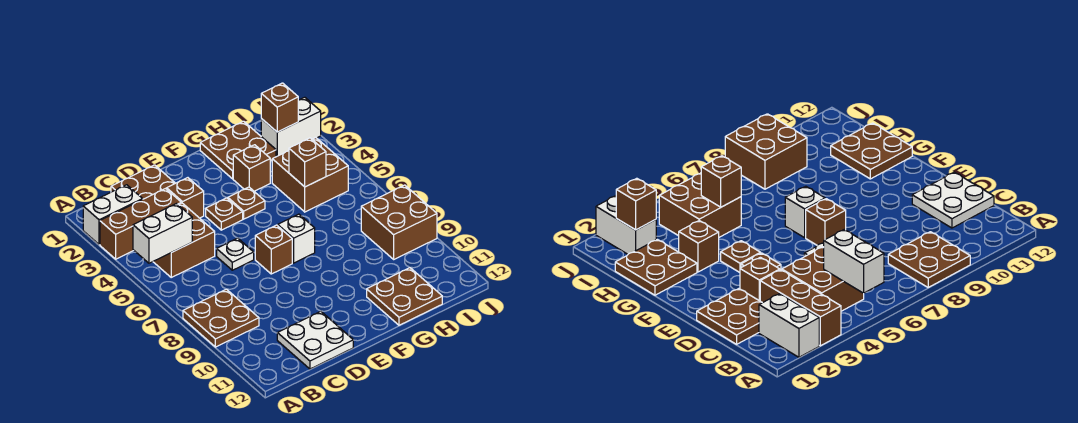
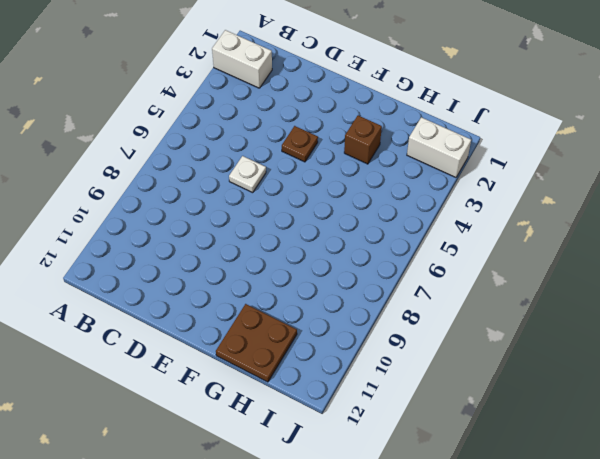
none -> brown 1x3 brick [100,189,181,259]
none -> brown 2x2 plate [183,289,259,347]
none -> brown 2x2 brick [153,203,215,277]

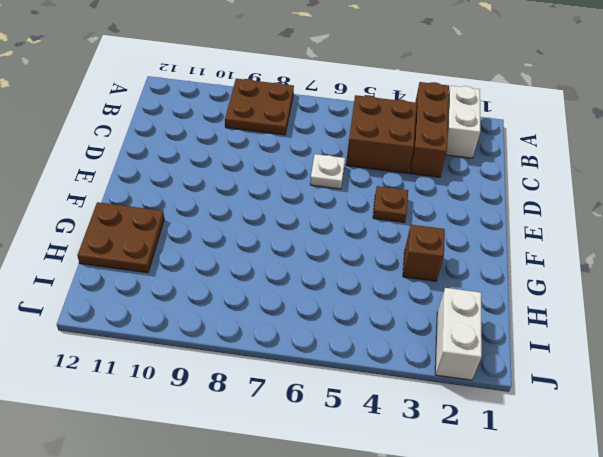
none -> brown 2x2 plate [111,165,175,199]
none -> white 2x2 plate [277,311,353,369]
none -> brown 1x1 brick [167,178,204,218]

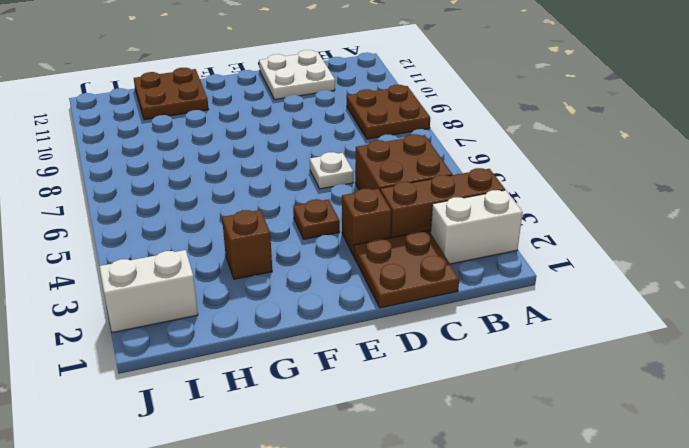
none -> brown 1x1 brick [255,225,292,274]
none -> brown 1x1 plate [228,187,265,219]
none -> white 1x1 brick [278,214,315,263]

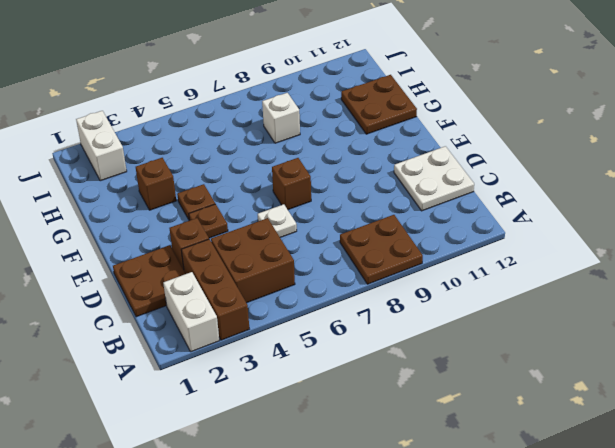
white 1x1 brick [262,93,300,143] -> white 1x1 brick moved to [278,214,315,263]
none -> brown 2x2 plate [200,121,276,179]
none -> brown 2x2 brick [272,138,348,212]
none -> brown 2x2 brick [361,185,437,259]

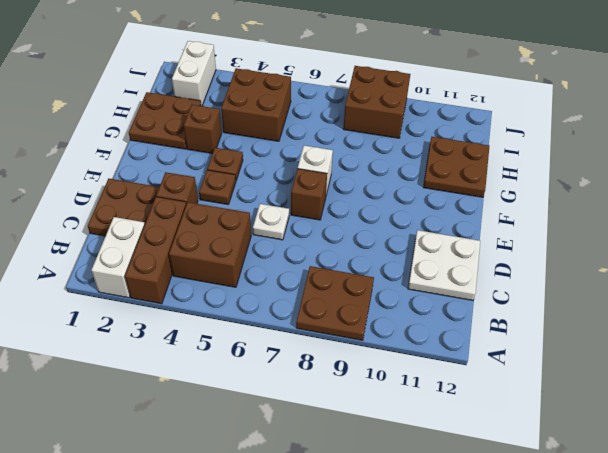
none -> white 1x2 brick [133,204,192,263]
none -> brown 1x1 brick [289,138,326,187]
none -> brown 1x1 brick [261,83,298,132]

